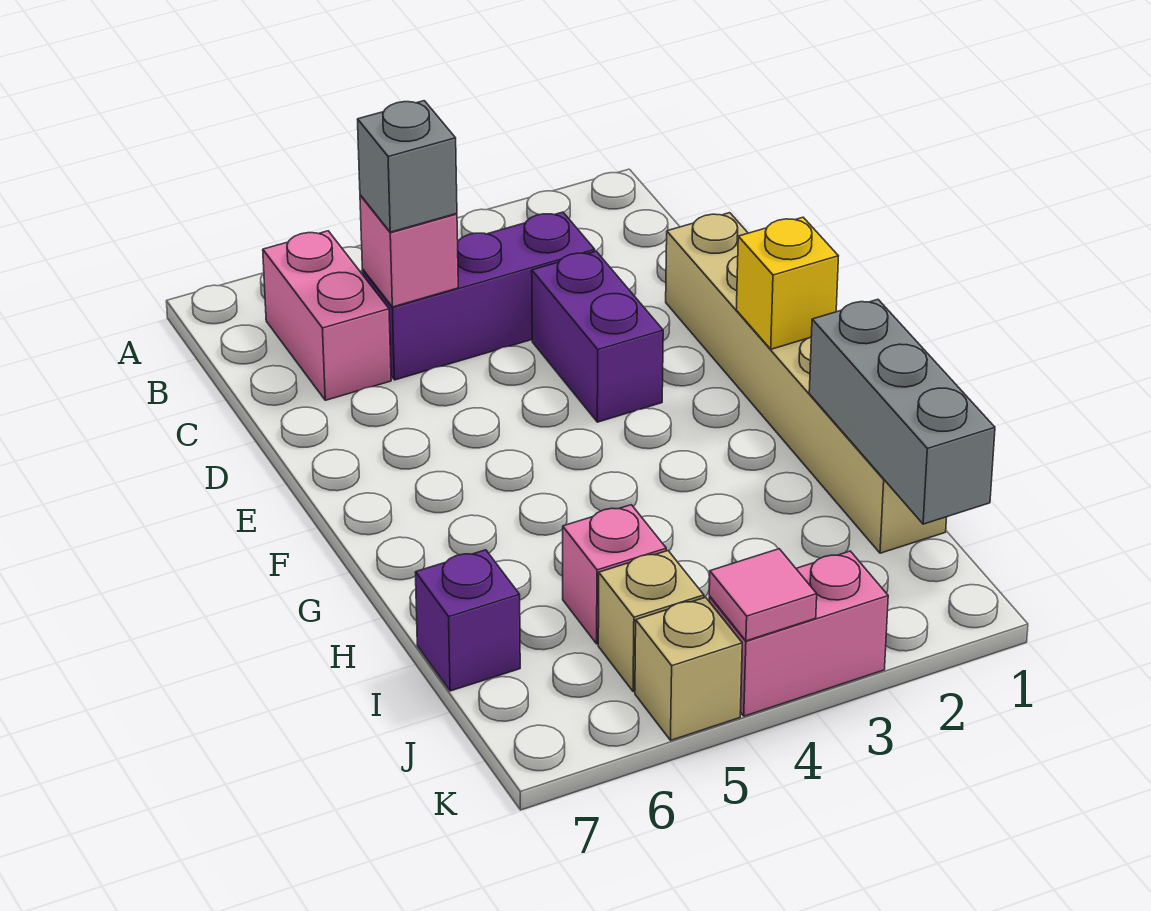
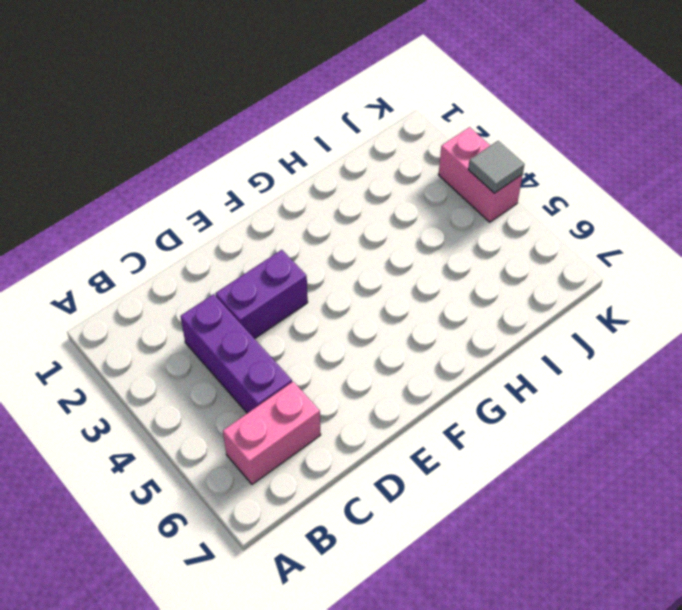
grey 1x1 tile [468,141,525,193] -> pink 1x1 tile [709,549,817,641]
none -> tan 1x6 brick [666,213,947,553]
none -> pink 1x1 brick [563,505,666,644]
none -> purple 1x1 brick [415,550,520,691]

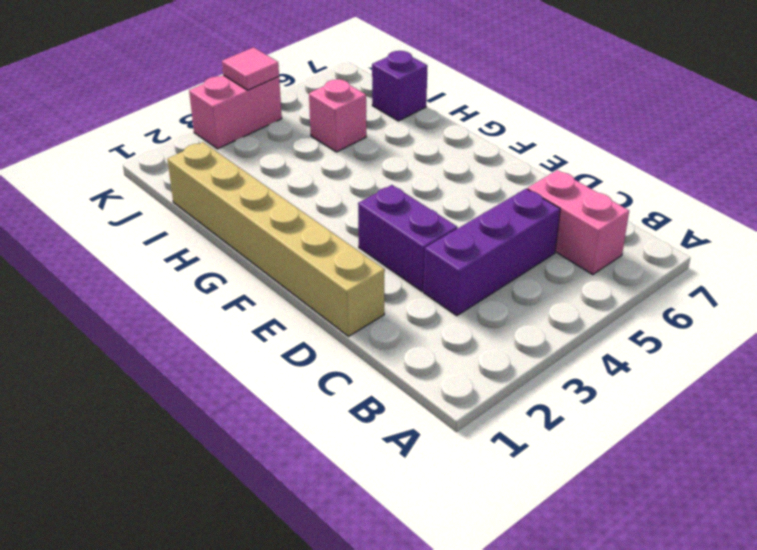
none -> tan 1x1 brick [598,551,704,692]
none -> tan 1x1 brick [635,597,742,740]
none -> pink 1x1 brick [360,195,458,307]

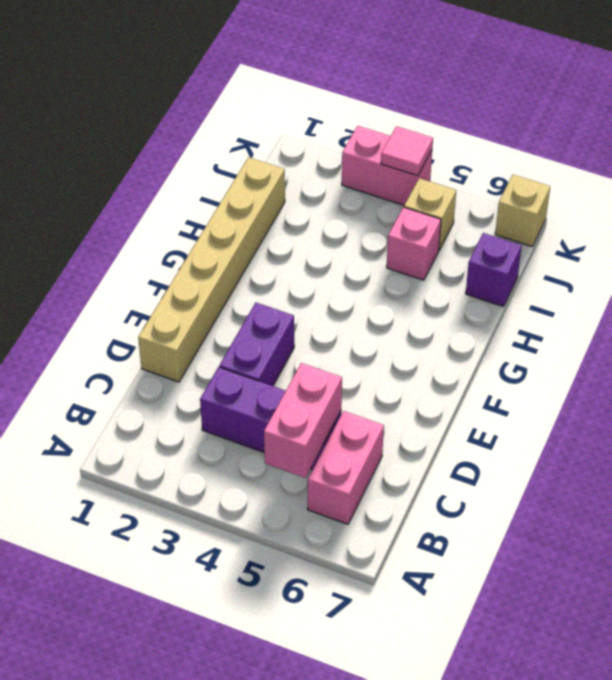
pink 1x2 brick [264,363,342,478] -> pink 1x1 brick [360,195,458,307]
tan 1x1 brick [495,175,550,247] -> tan 1x1 brick moved to [635,597,742,740]
none -> yellow 1x1 brick [736,217,838,349]
none -> grey 1x3 brick [809,299,995,524]
none -> grey 1x1 brick [358,101,457,232]

